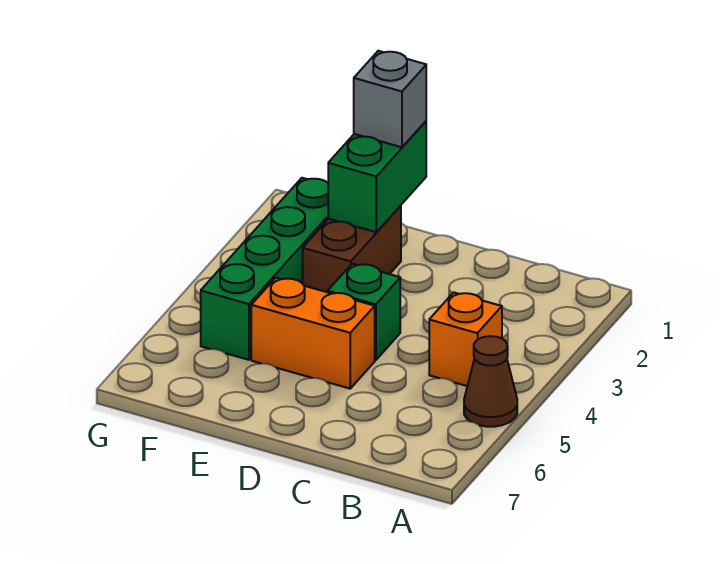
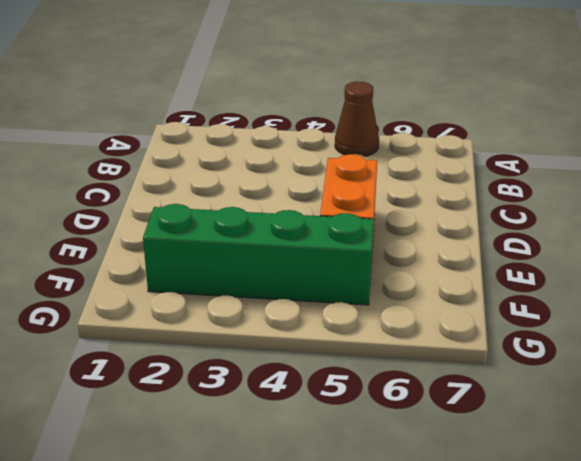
none -> orange 1x1 brick [429,292,502,386]
none -> green 1x1 brick [328,264,400,360]

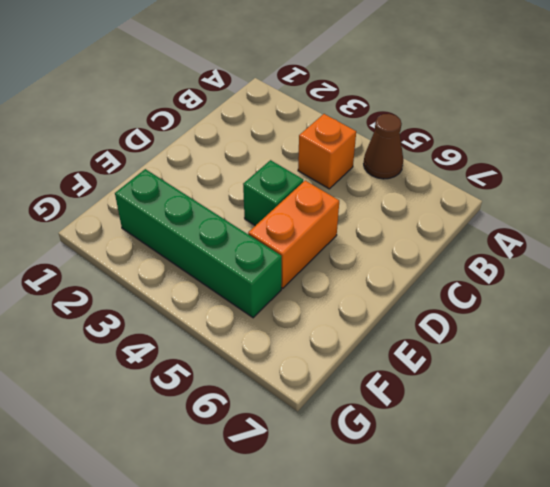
none -> brown 1x2 brick [303,206,401,292]
none -> green 1x2 brick [328,121,426,232]

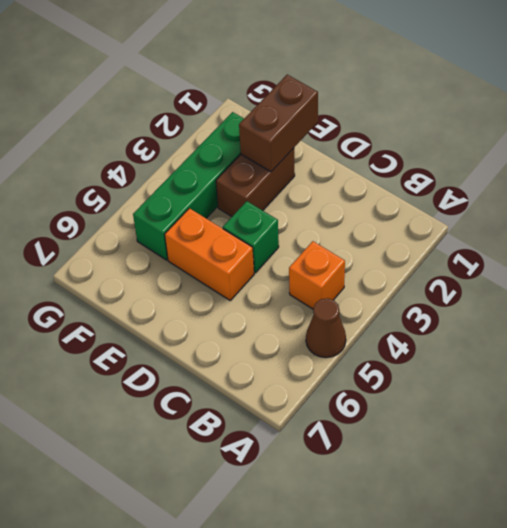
brown 1x2 brick [239,75,318,172] -> green 1x2 brick [328,121,426,232]
none -> grey 1x1 brick [354,51,426,147]

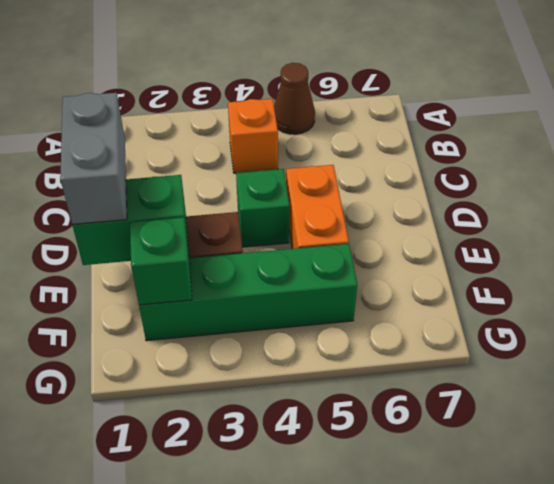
grey 1x2 brick [60,93,127,224] -> grey 1x1 brick [354,51,426,147]
green 1x1 brick [130,217,192,305] -> none

